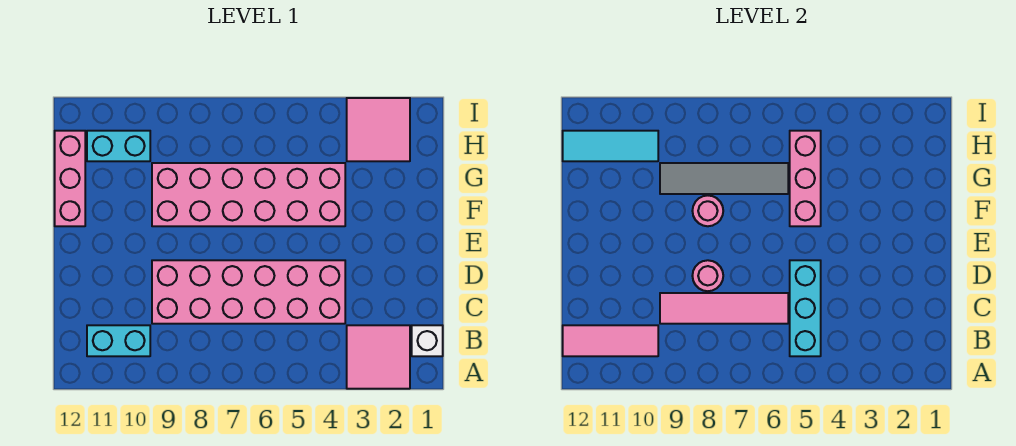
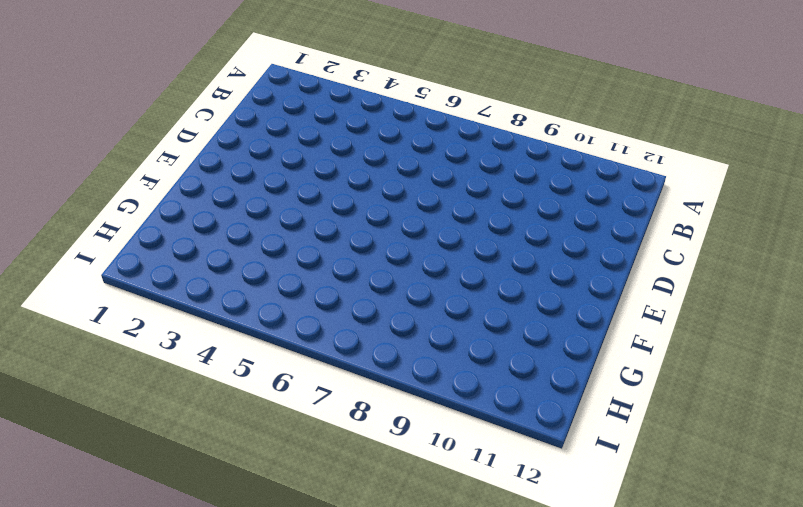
none -> pink 2x2 tile [347,325,410,389]
none -> white 1x1 brick [412,325,443,356]
none -> cyan 1x2 brick [87,325,150,356]

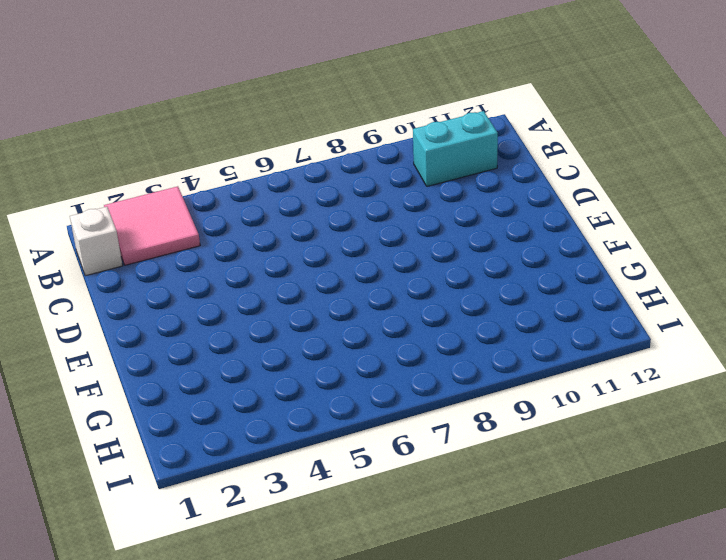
none -> pink 2x6 brick [152,260,345,324]
none -> pink 2x6 brick [152,163,345,226]
none -> pink 1x3 brick [55,131,85,226]

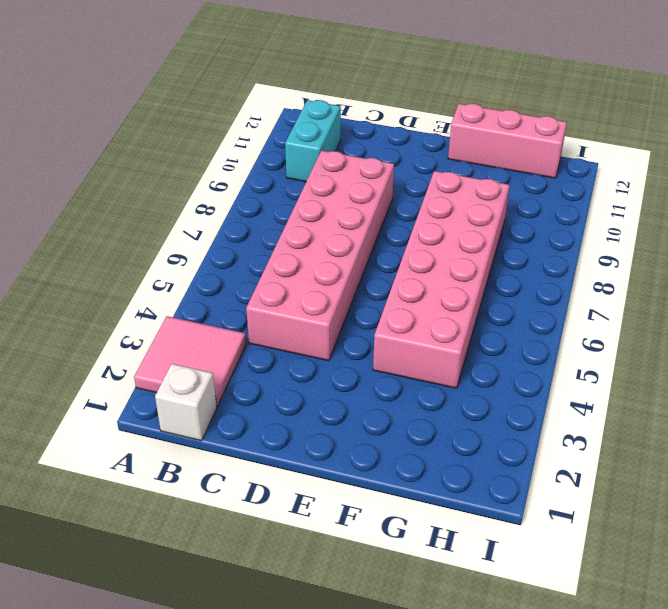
none -> pink 2x2 tile [347,98,410,161]
none -> cyan 1x2 brick [87,131,150,161]
none -> cyan 1x3 brick [790,260,821,356]

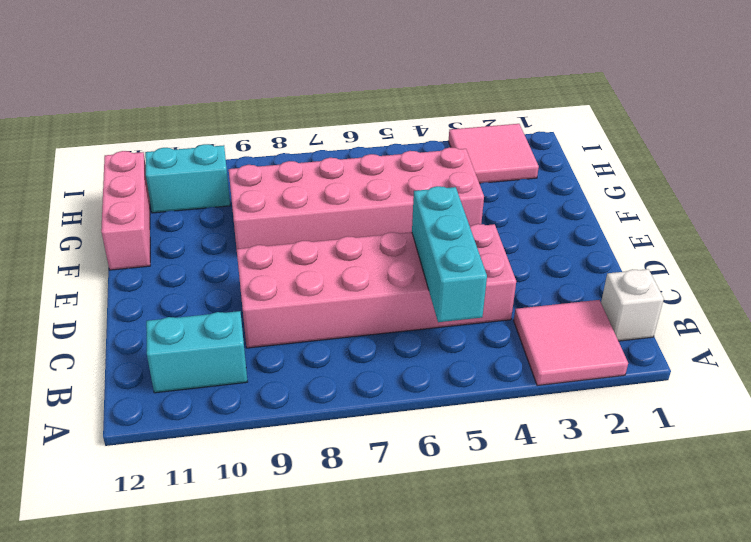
none -> pink 1x3 tile [563,325,658,356]
none -> pink 1x4 tile [660,293,788,324]
none -> pink 1x1 round brick [692,260,723,291]

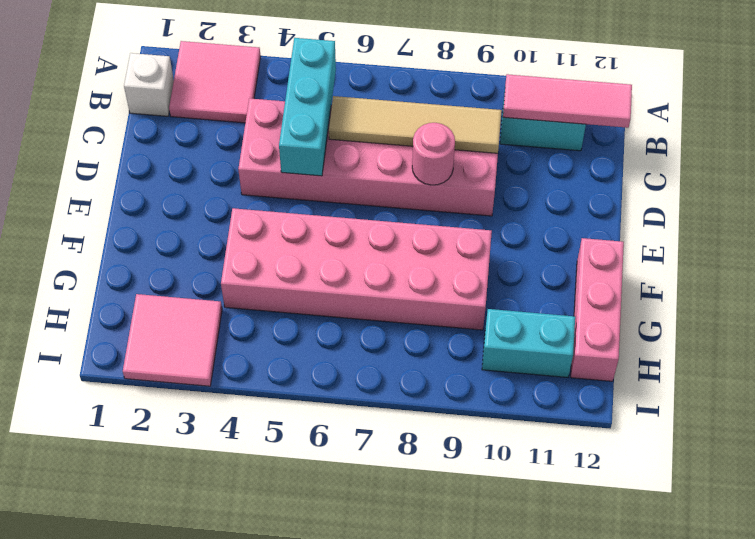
tan 1x4 tile [329,96,502,153] -> pink 1x4 tile [660,293,788,324]
none -> pink 1x3 brick [790,131,821,226]
none -> pink 1x1 round brick [692,196,723,226]
none -> grey 1x4 tile [660,163,788,194]

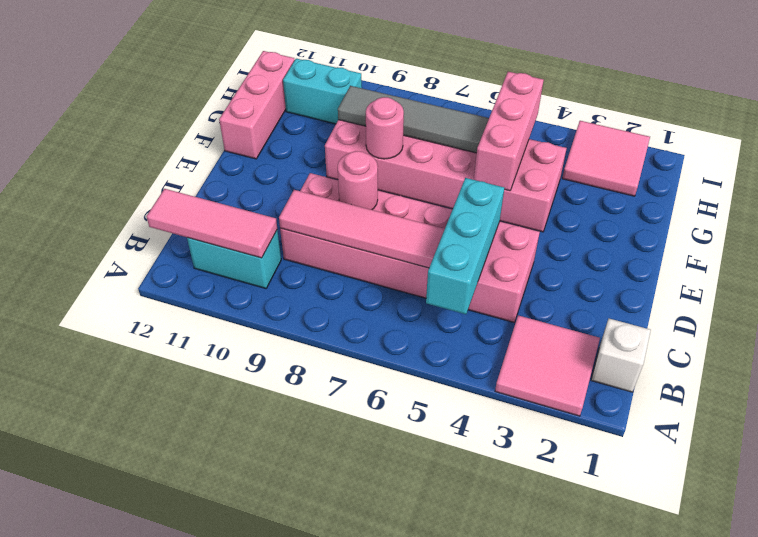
none -> cyan 1x3 tile [563,131,658,161]

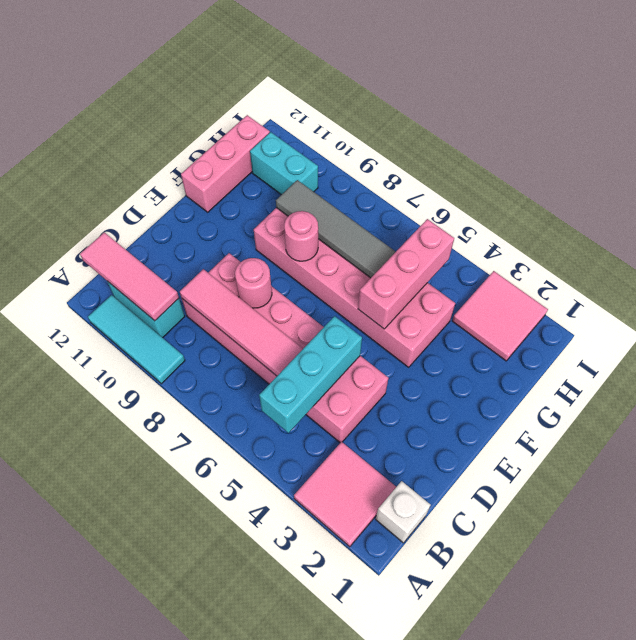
cyan 1x3 tile [88,295,185,384] -> cyan 1x3 tile moved to [563,131,658,161]

